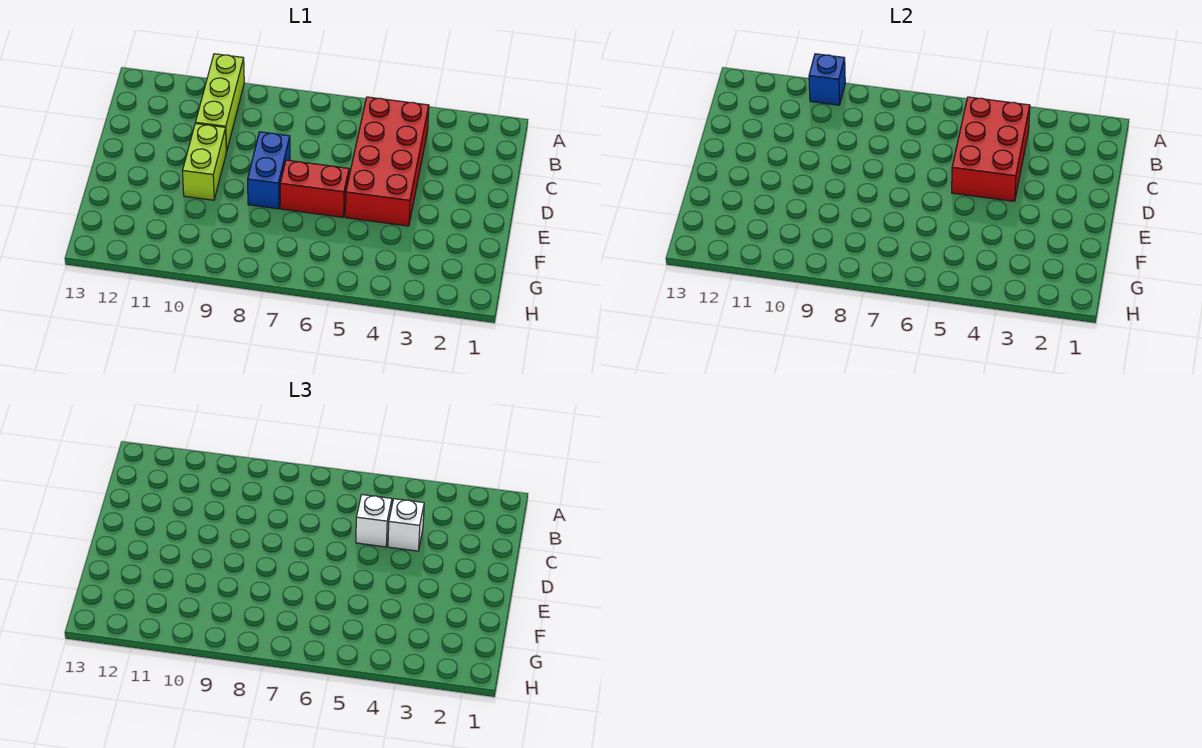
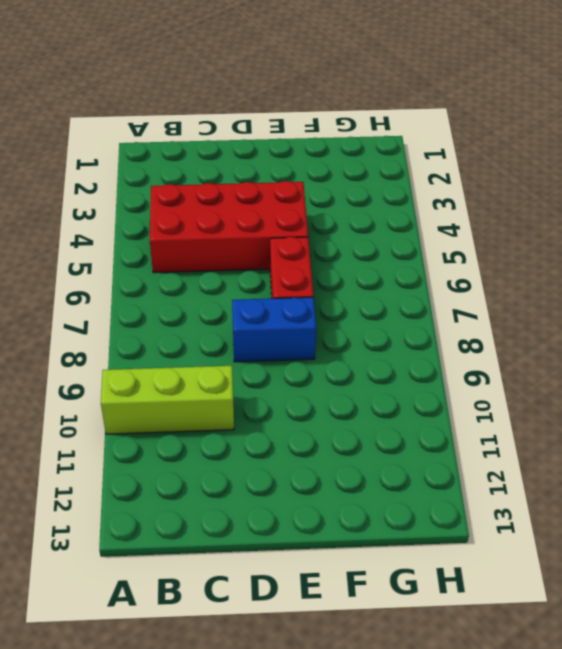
none -> lime 1x2 brick [183,124,226,200]
none -> blue 1x1 brick [809,54,845,105]

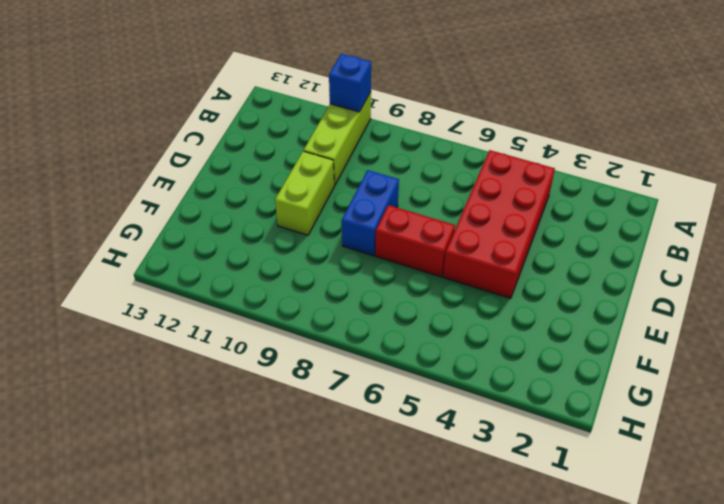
none -> red 2x3 brick [952,97,1030,201]
none -> white 1x1 brick [388,499,424,551]

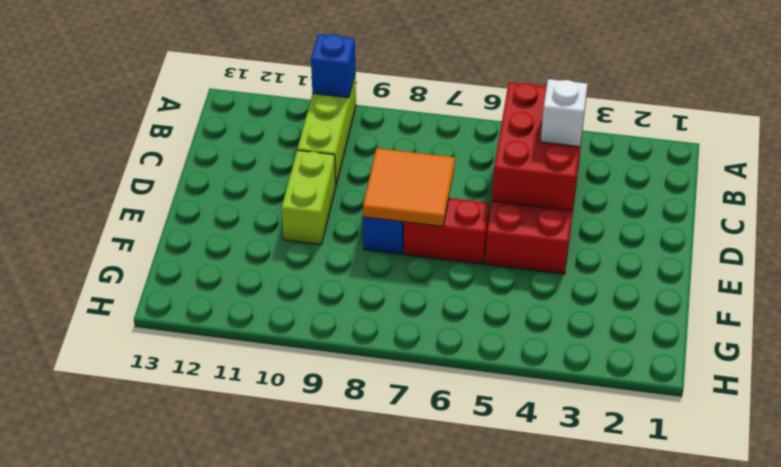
orange 2x2 tile [363,148,455,226] -> none
none -> white 1x1 brick [356,495,392,547]

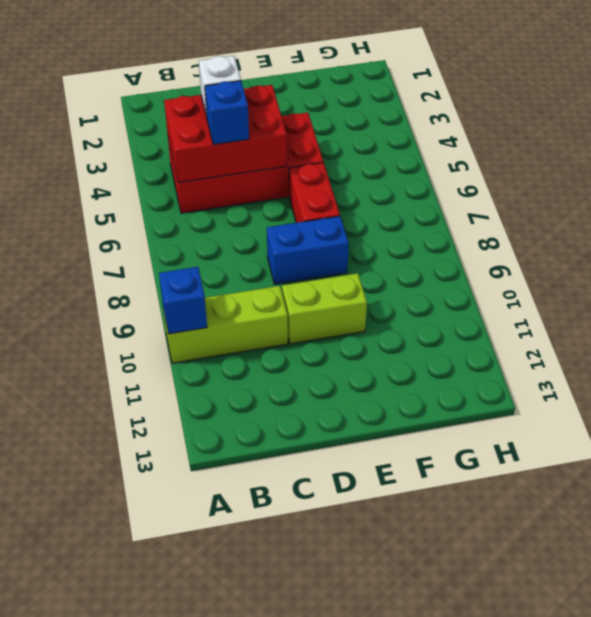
blue 1x1 brick [205,81,249,144] -> white 1x1 brick [356,495,392,547]

